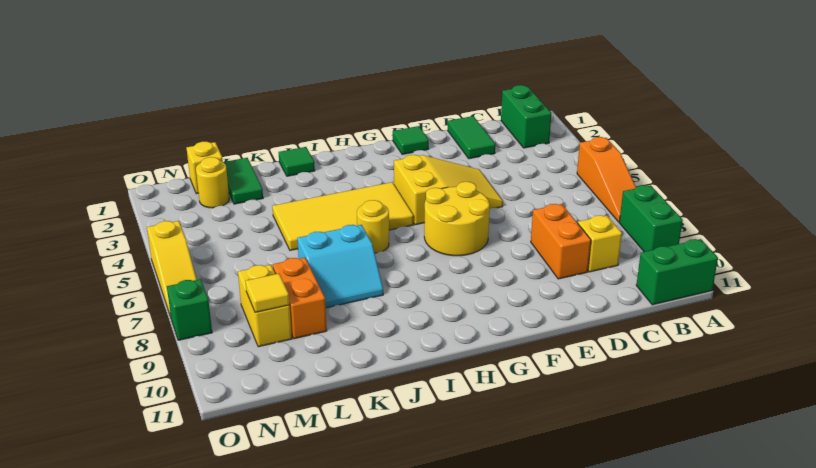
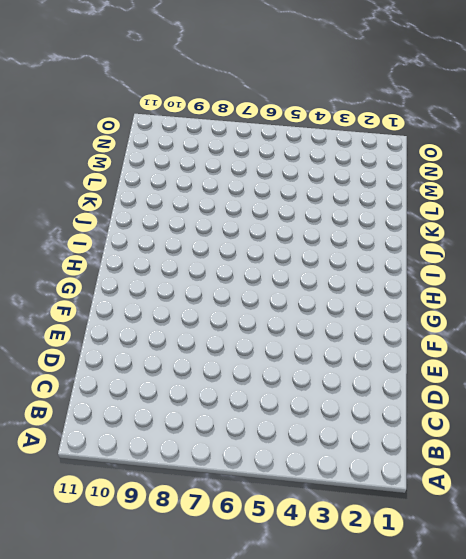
none -> orange 1x3 slope [577,137,636,222]
none -> green 1x2 brick [619,185,683,252]
none -> green 1x2 brick [636,239,718,305]

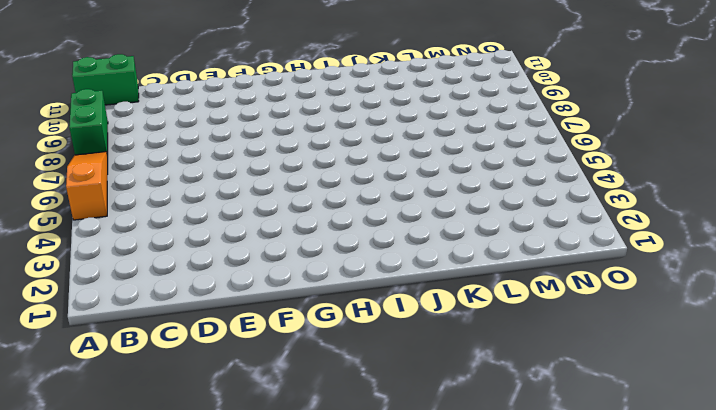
none -> green 1x2 brick [501,85,551,148]
none -> yellow 1x1 brick [578,215,622,272]
none -> green 1x2 tile [448,116,495,159]

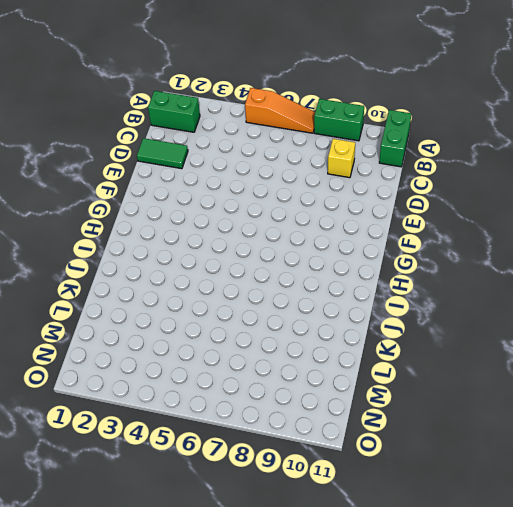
none -> orange 1x2 brick [531,204,591,279]
none -> yellow 2x3 slope [394,155,503,225]
none -> green 1x1 tile [393,126,429,155]

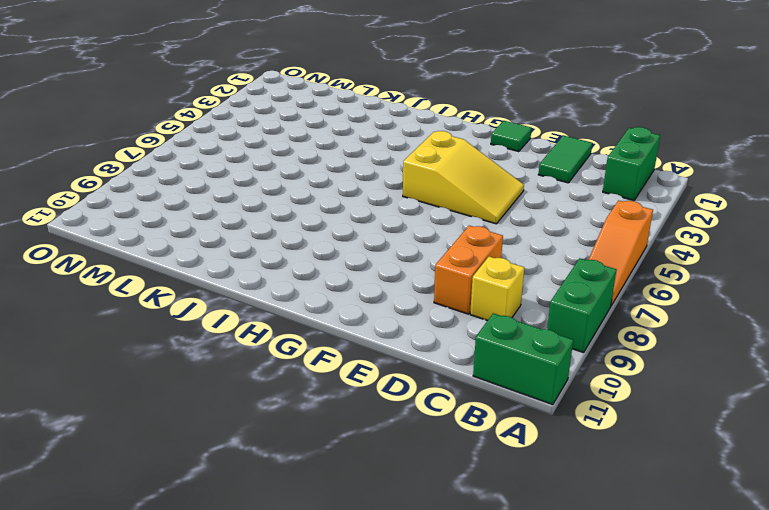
none -> yellow 2x2 round brick [424,182,490,256]
none -> yellow 2x4 tile [272,182,413,250]
none -> yellow 1x1 round brick [357,200,389,253]

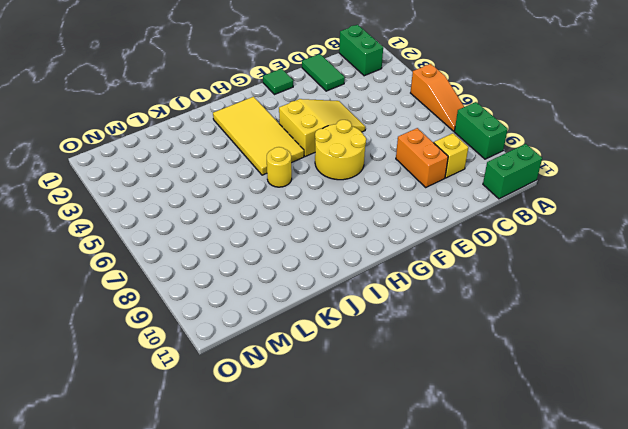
yellow 2x4 tile [213,97,304,175] -> yellow 2x4 tile turned to [272,182,413,250]
none -> green 1x1 tile [279,147,315,176]
none -> cyan 2x2 slope [297,225,383,308]
none -> green 1x2 tile [223,158,263,204]

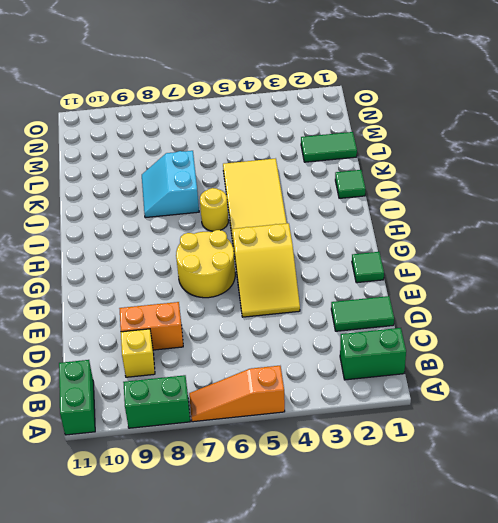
none -> orange 1x2 brick [273,258,327,339]
none -> yellow 1x1 brick [186,142,223,194]
none -> yellow 1x1 round brick [196,157,229,208]

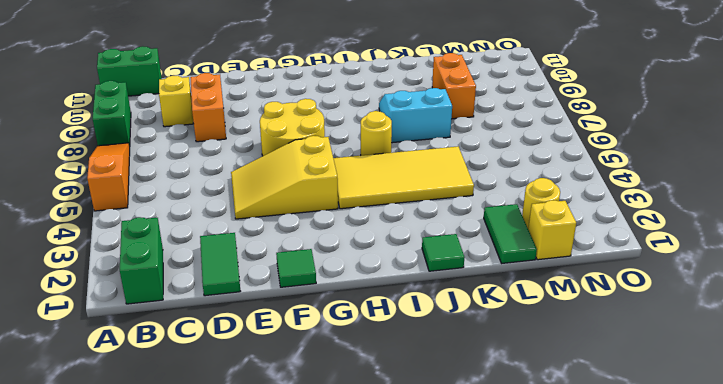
none -> yellow 1x2 brick [238,265,292,347]
none -> yellow 1x3 slope [147,221,197,317]
none -> green 1x1 brick [167,279,212,340]

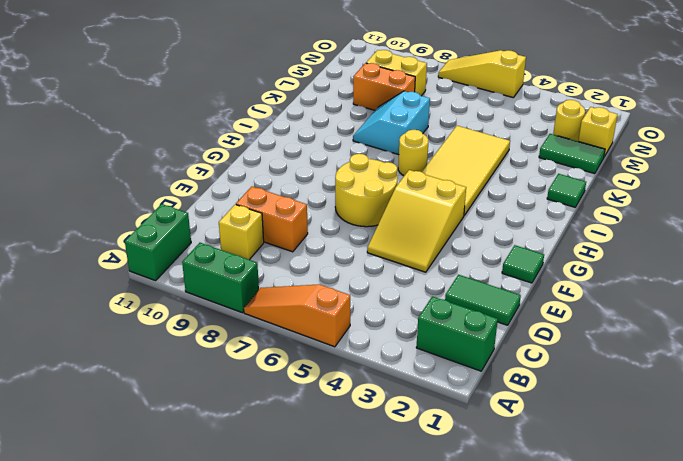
none -> green 1x1 brick [167,279,212,340]
none -> yellow 1x1 tile [246,274,289,313]

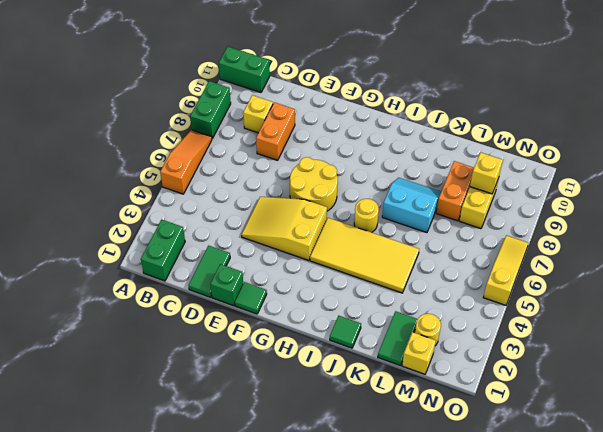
green 1x1 brick [210,264,243,306] -> green 1x1 brick moved to [167,279,212,340]
yellow 1x1 brick [470,152,503,194] -> yellow 1x1 tile [246,274,289,313]

